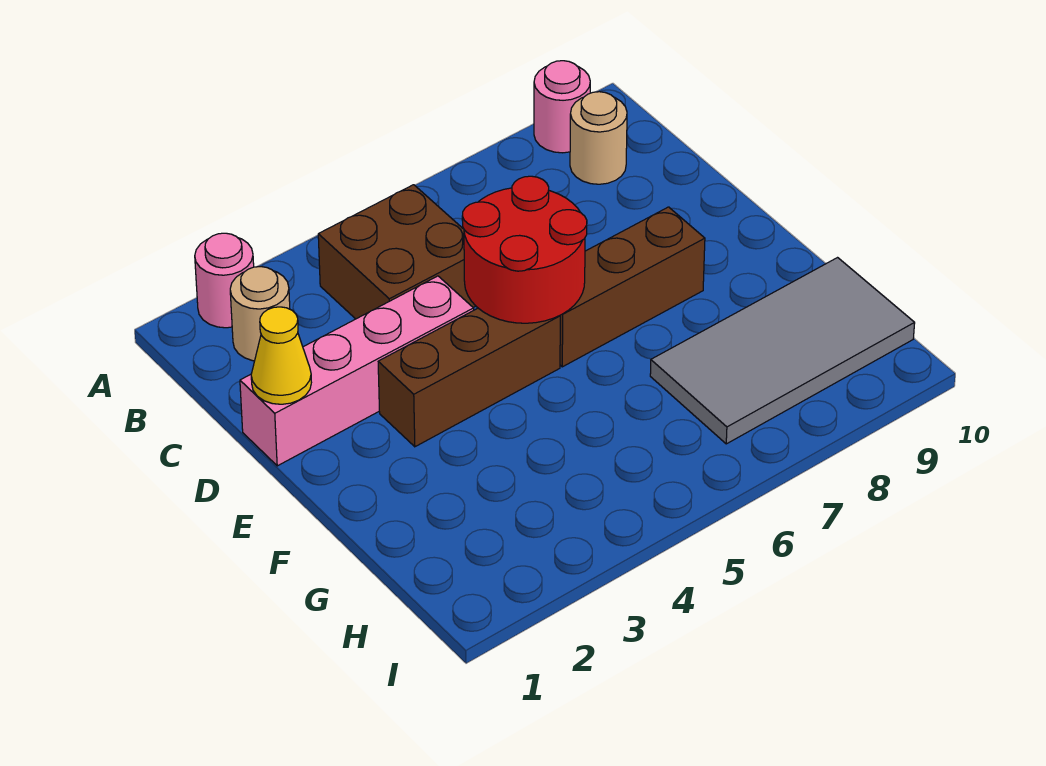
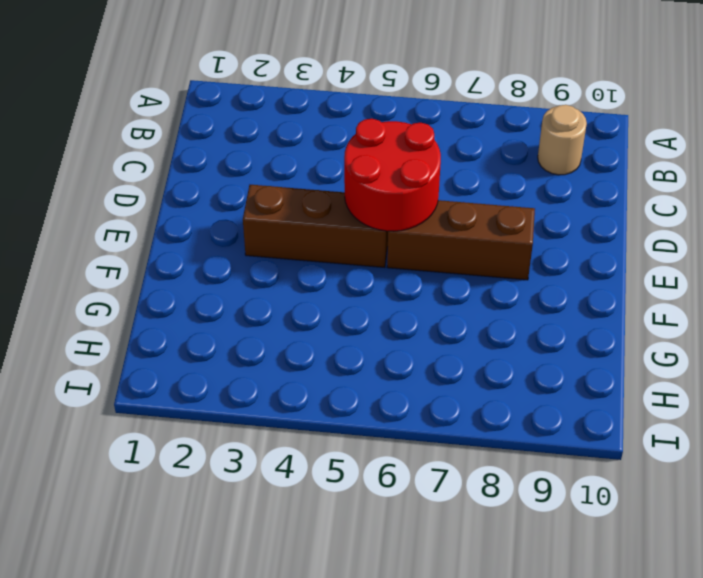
none -> pink 1x1 round brick [195,233,254,328]
none -> pink 1x1 round brick [534,61,590,153]

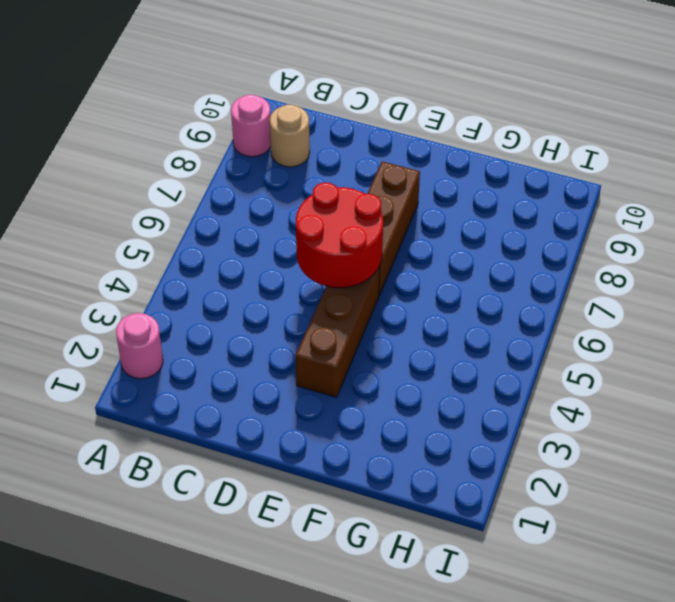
none -> tan 1x1 round brick [230,267,290,361]
none -> brown 2x2 brick [318,185,475,319]

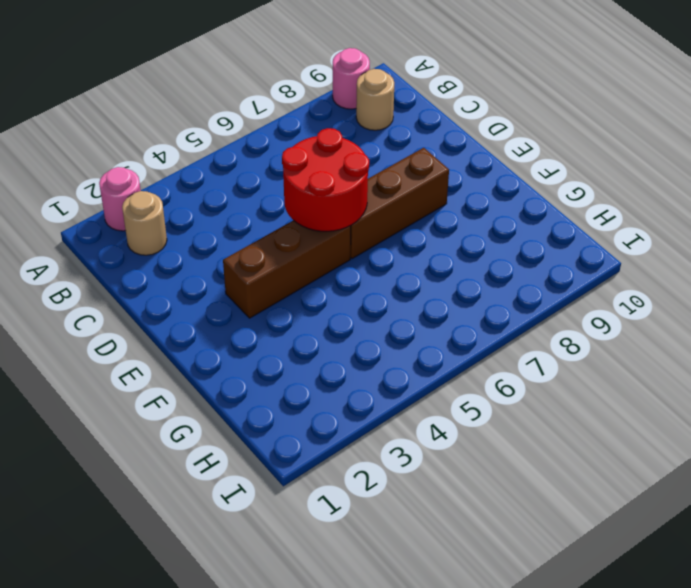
none -> brown 2x2 brick [318,185,475,319]
none -> pink 1x4 brick [240,276,474,466]

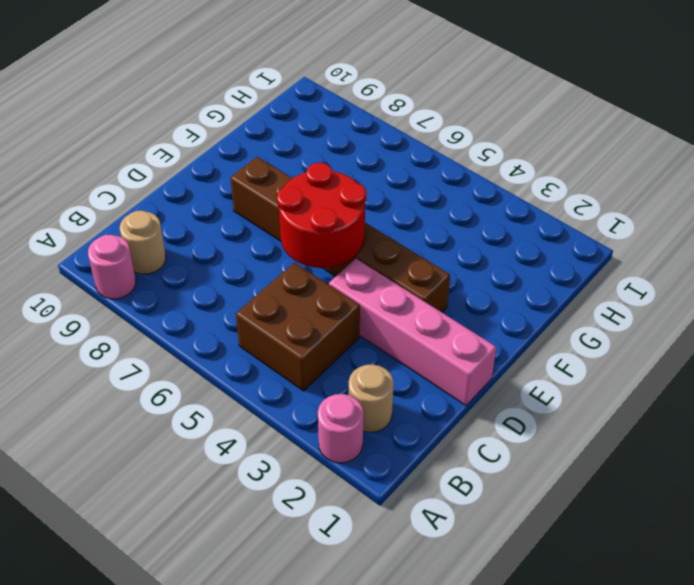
none -> grey 2x4 tile [650,258,915,444]
none -> yellow 1x1 cone [251,307,311,404]

